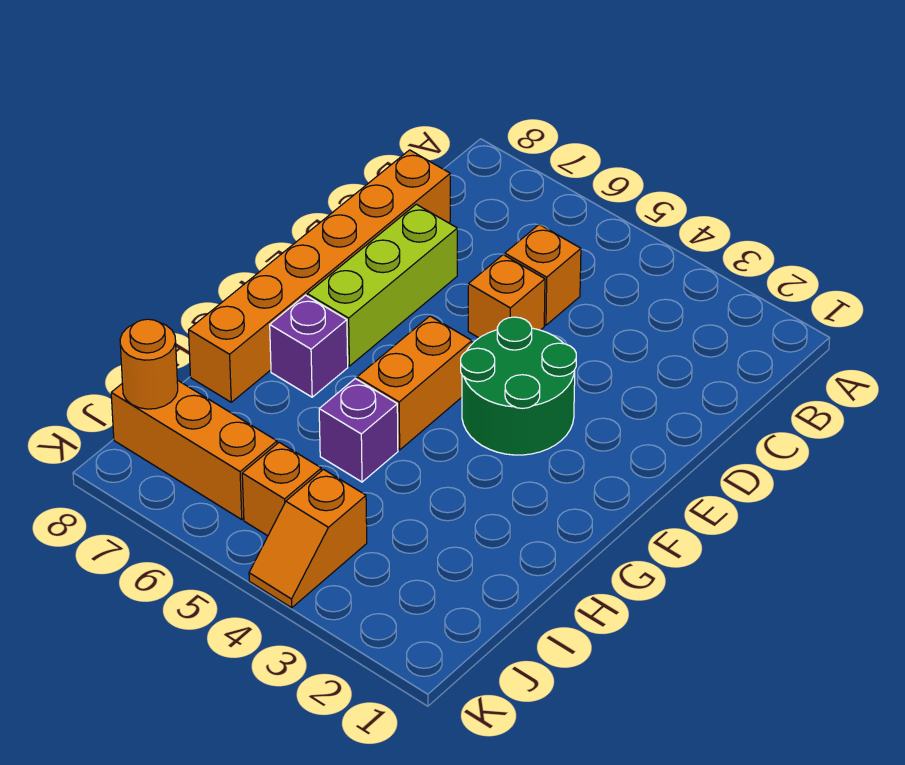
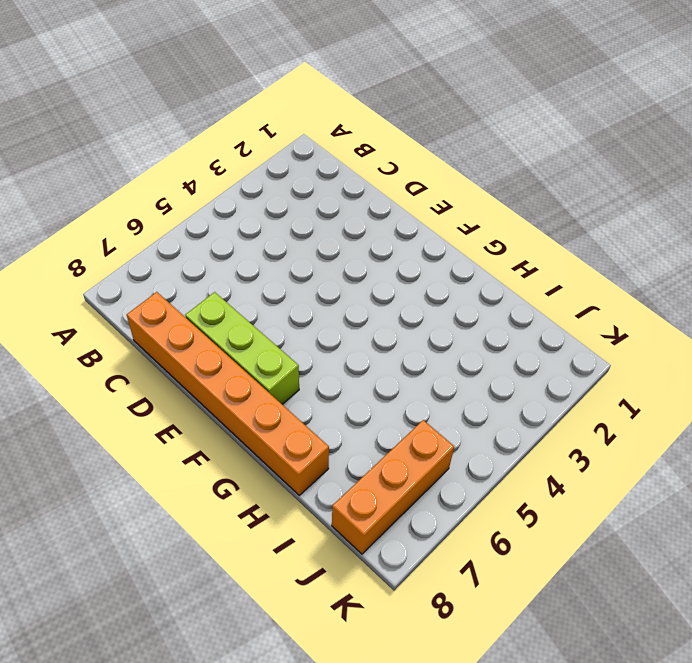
none -> orange 1x1 brick [505,225,581,325]
none -> orange 1x1 brick [468,255,545,338]
none -> green 2x2 round brick [461,317,576,455]

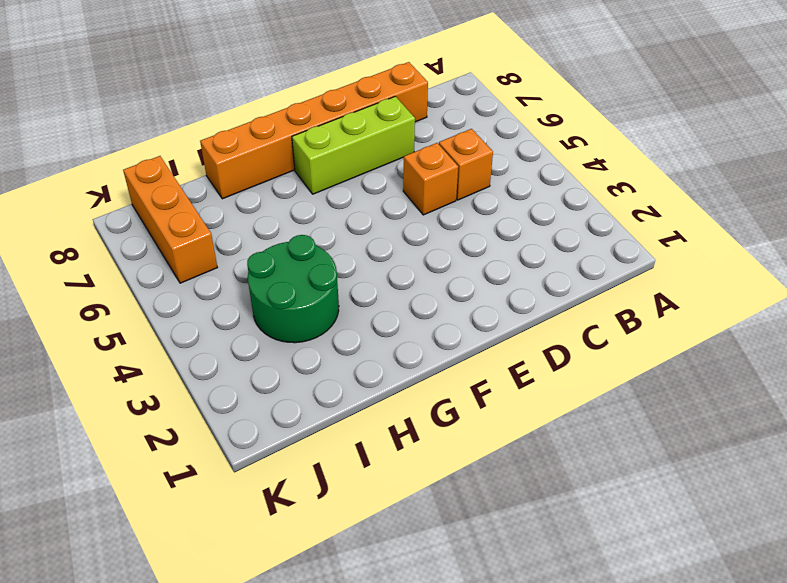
green 2x2 round brick [247,235,339,343] -> green 2x2 round brick moved to [461,317,576,455]
none -> orange 1x2 brick [357,316,472,450]
none -> purple 1x1 brick [270,295,348,397]
none -> purple 1x1 brick [319,379,398,482]

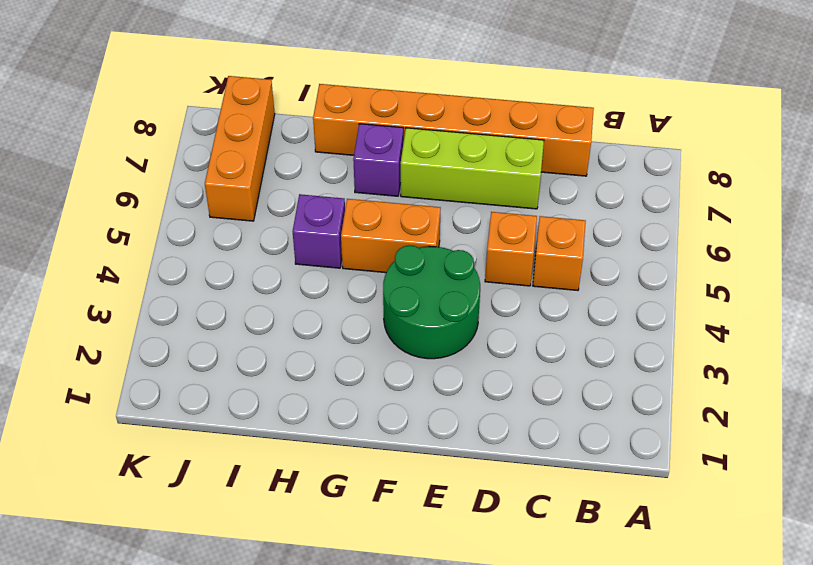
none -> orange 1x2 slope [249,470,367,608]
none -> orange 1x1 brick [242,442,321,536]
none -> orange 1x1 round brick [120,319,178,409]

